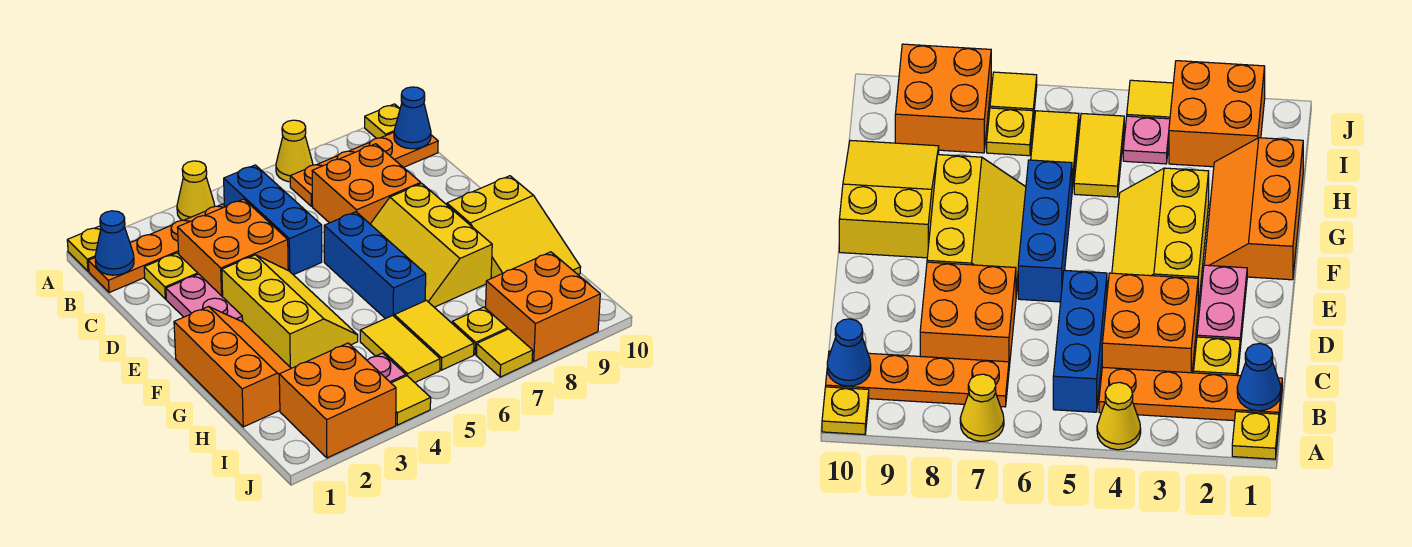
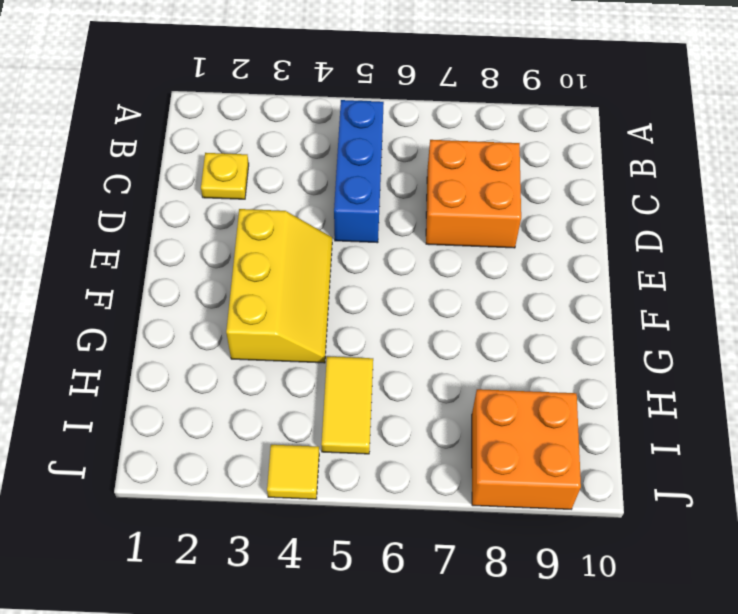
none -> yellow 1x1 plate [67,226,101,271]
none -> yellow 1x1 cone [177,161,215,220]
none -> yellow 1x1 cone [276,120,313,182]

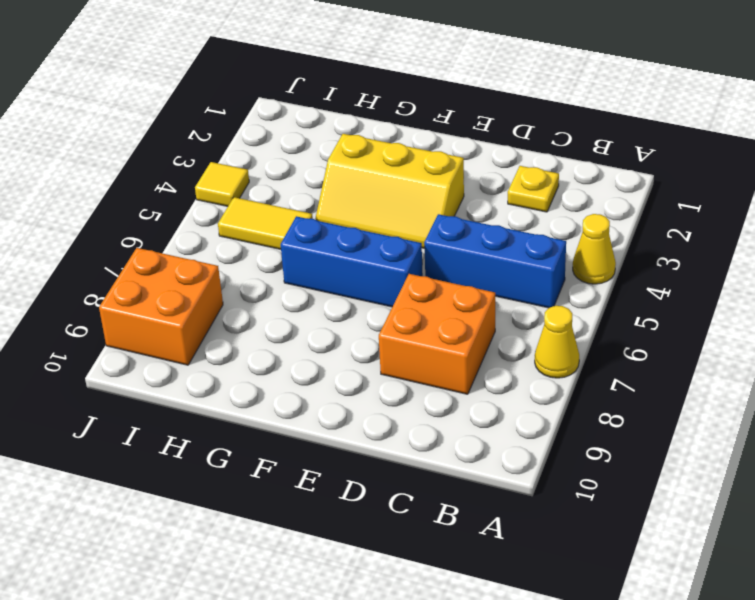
none -> yellow 1x1 plate [67,226,101,271]
none -> yellow 1x1 plate [365,104,400,138]
none -> orange 1x4 plate [88,204,225,293]

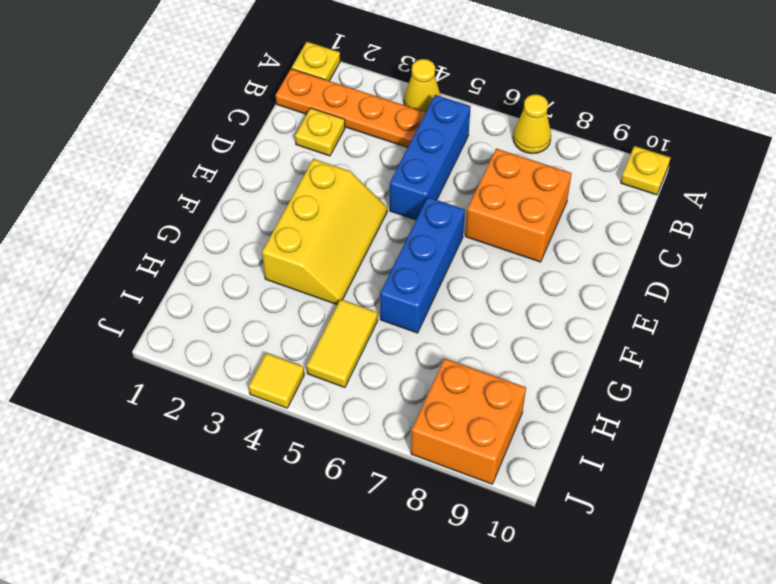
none -> orange 1x4 plate [290,132,438,206]
none -> orange 2x2 brick [177,199,288,297]
none -> pink 1x2 plate [166,274,243,322]

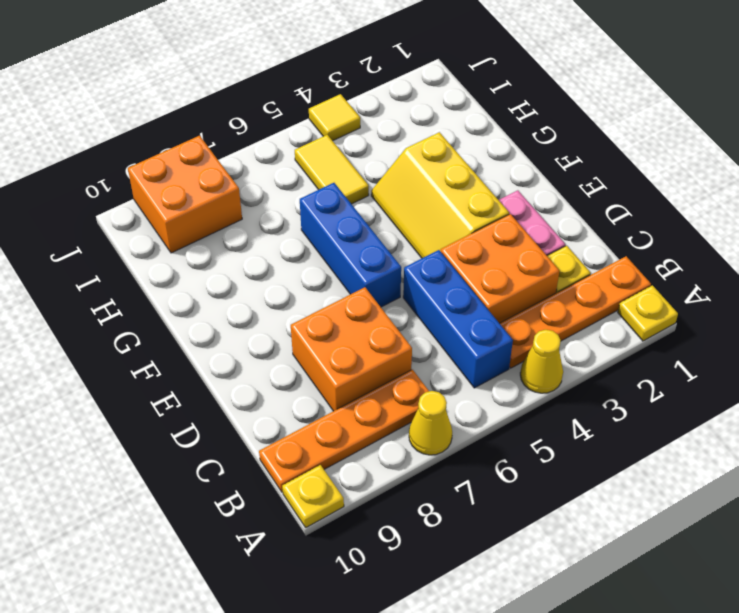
none -> yellow 2x3 slope [370,184,492,307]
none -> orange 2x3 slope [174,307,291,427]
none -> yellow 2x3 slope [447,176,581,278]

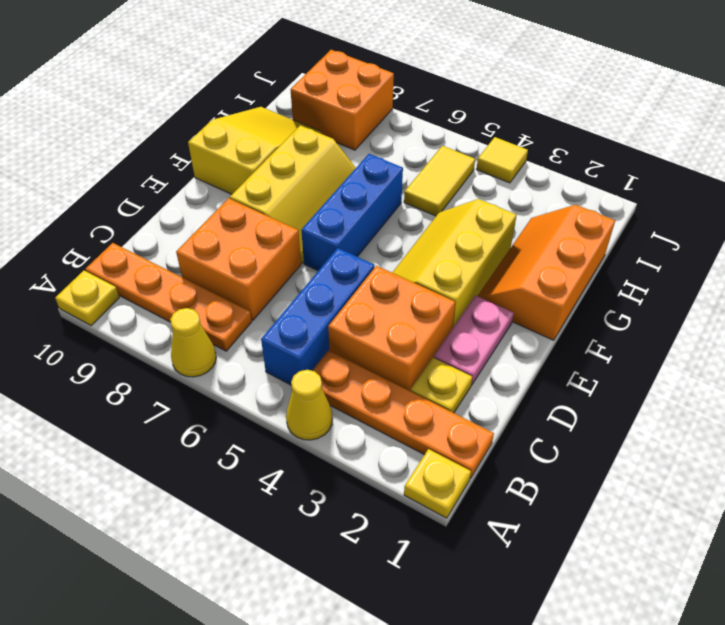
none -> yellow 1x2 tile [394,300,474,370]
none -> orange 2x2 brick [279,343,396,458]
none -> pink 1x1 plate [367,353,406,383]

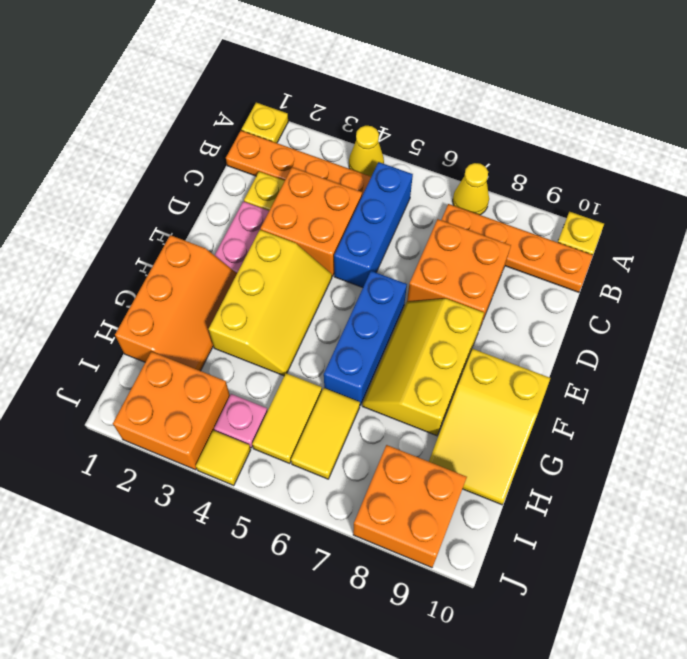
none -> yellow 1x1 plate [452,307,508,355]
none -> yellow 1x1 tile [476,329,533,377]
none -> blue 1x1 cone [95,211,134,275]

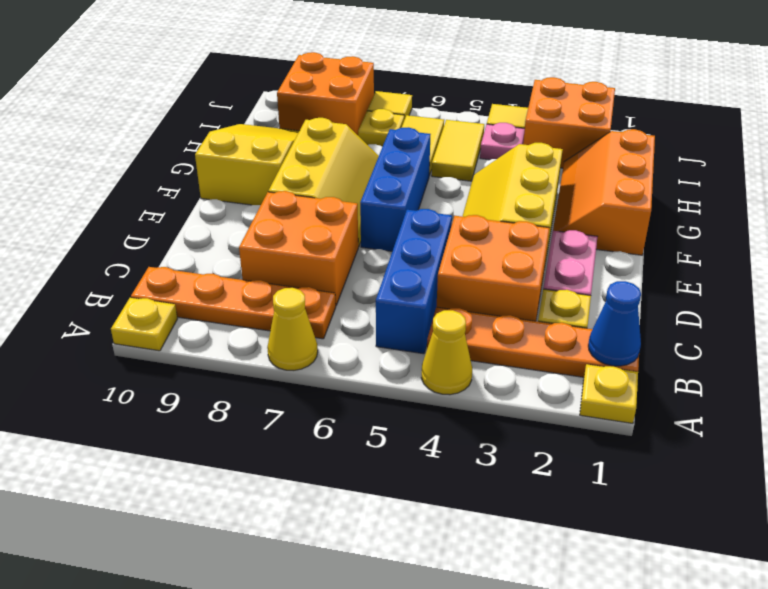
none -> blue 1x1 cone [394,87,431,149]

